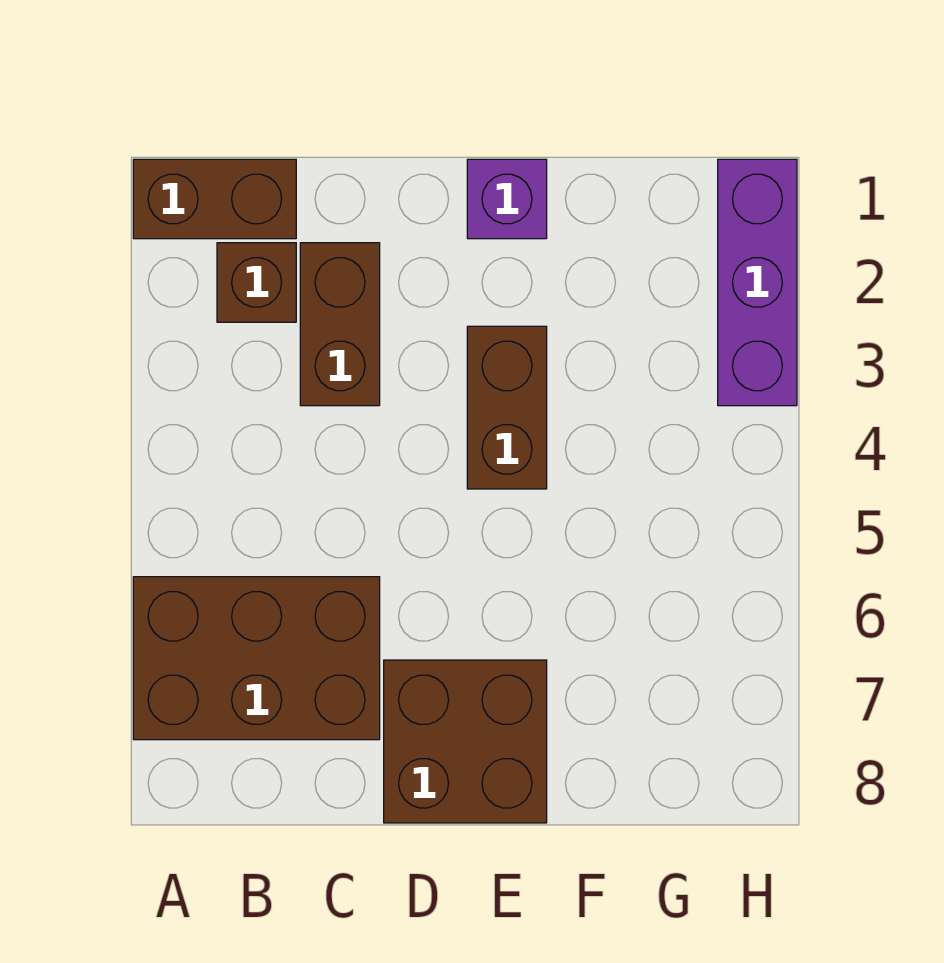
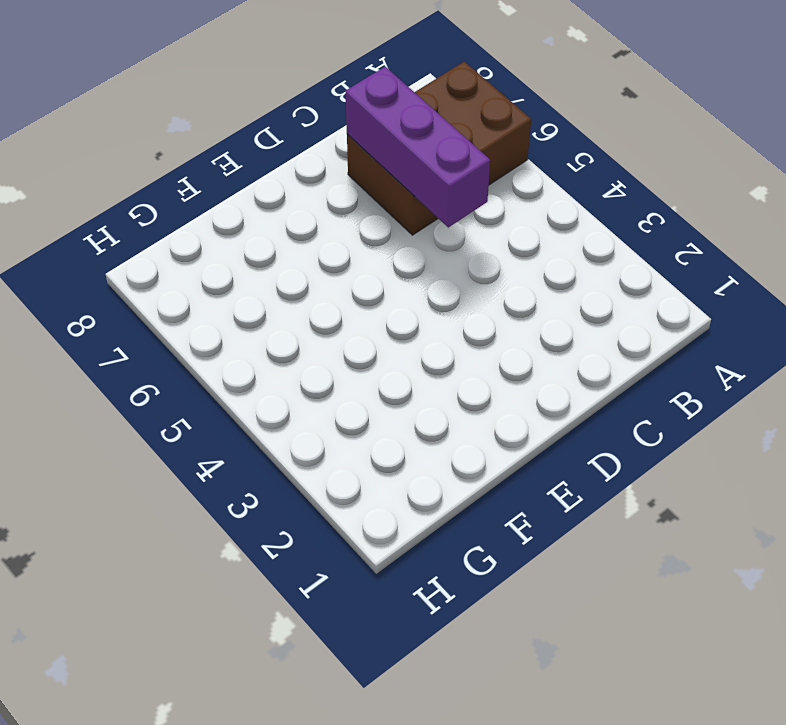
purple 1x3 brick [345,67,490,227] -> purple 1x3 brick moved to [718,159,797,406]
none -> brown 1x2 brick [133,159,296,239]
none -> brown 1x1 brick [217,243,296,322]

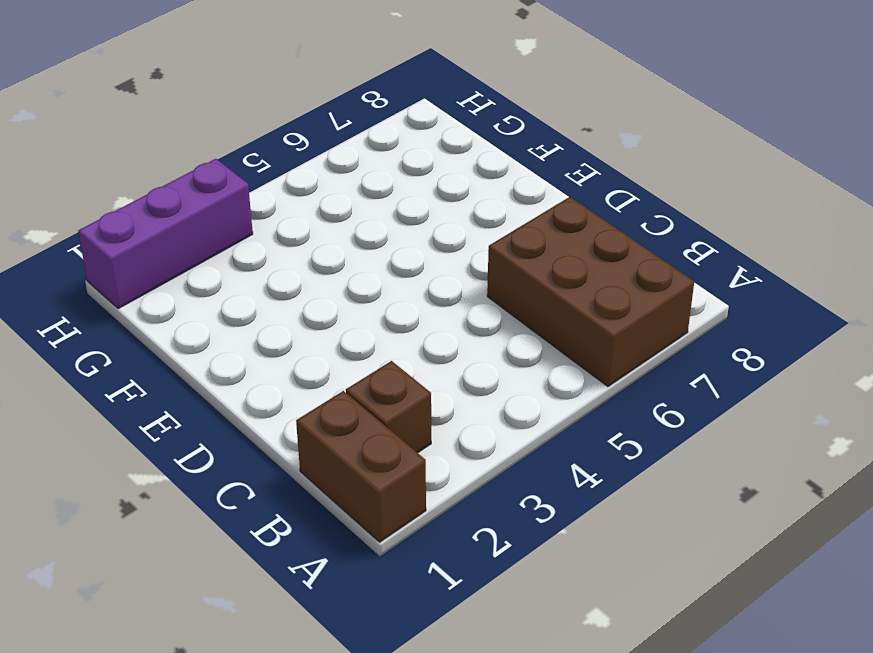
none -> brown 1x2 brick [300,243,380,406]
none -> brown 2x2 brick [384,660,547,823]

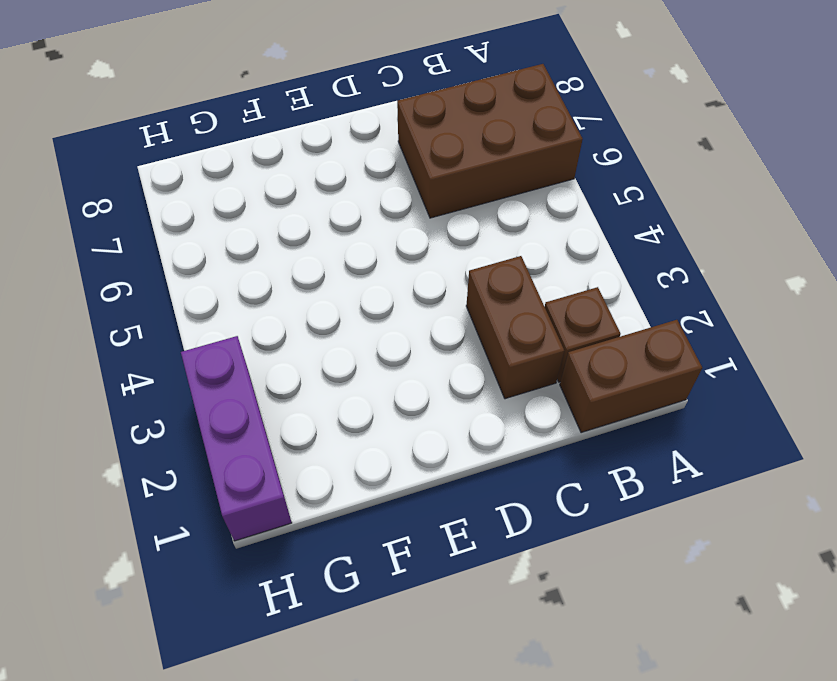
none -> brown 2x2 brick [384,660,547,823]
none -> purple 1x1 brick [467,159,547,239]

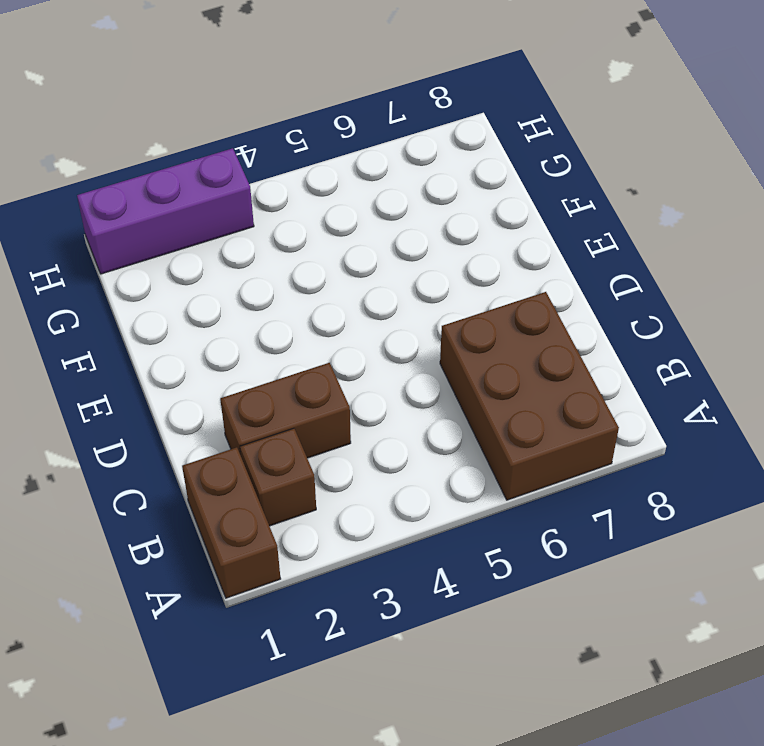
none -> brown 2x2 brick [384,660,547,823]
none -> purple 1x1 brick [467,159,547,239]

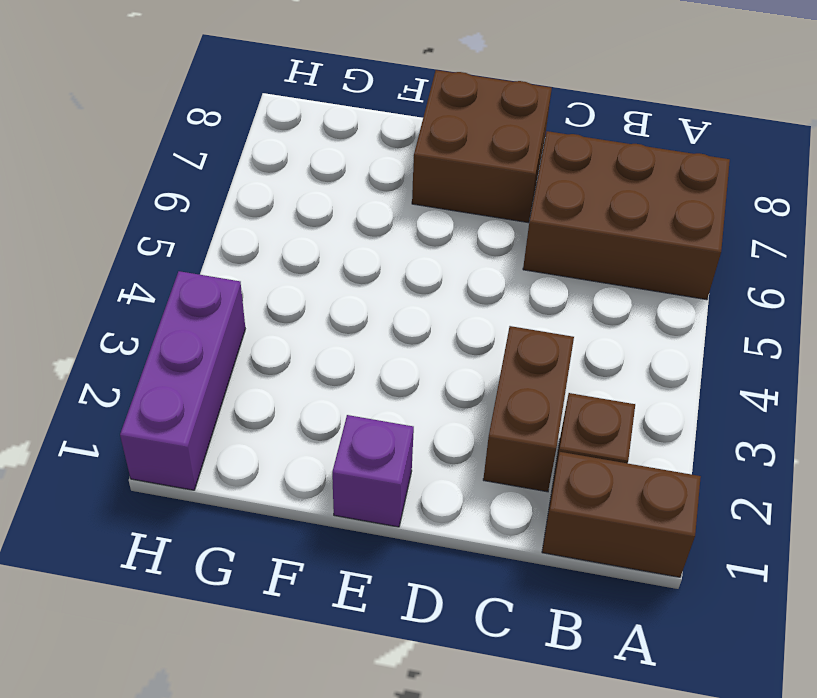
none -> brown 1x2 brick [467,326,547,489]

